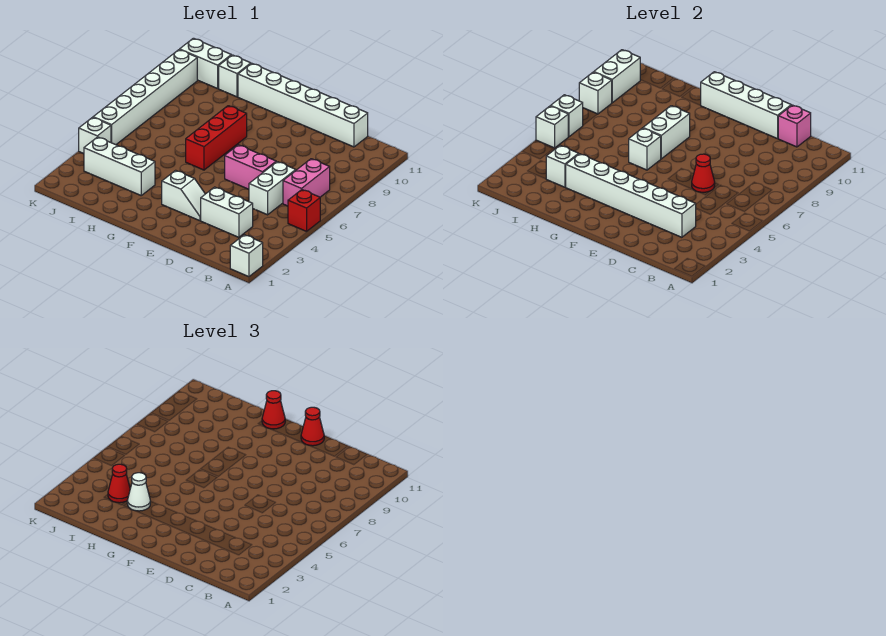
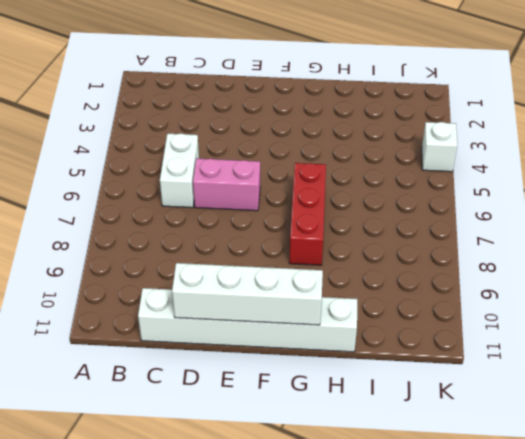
none -> white 1x1 brick [230,235,263,277]
none -> red 1x1 brick [288,190,320,231]
none -> pink 1x2 brick [283,159,330,206]

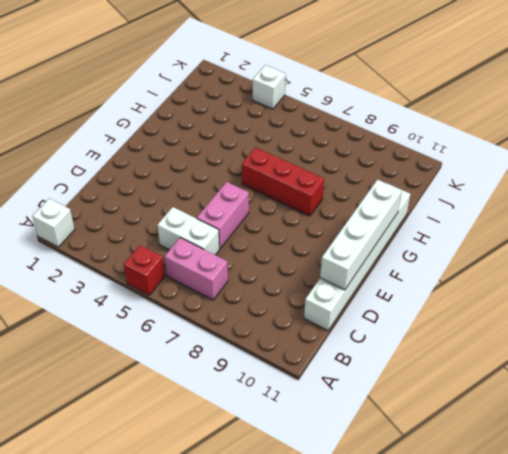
none -> white 1x2 brick [201,187,253,237]
none -> white 1x2 slope [162,170,205,221]
none -> white 1x3 brick [84,137,155,195]

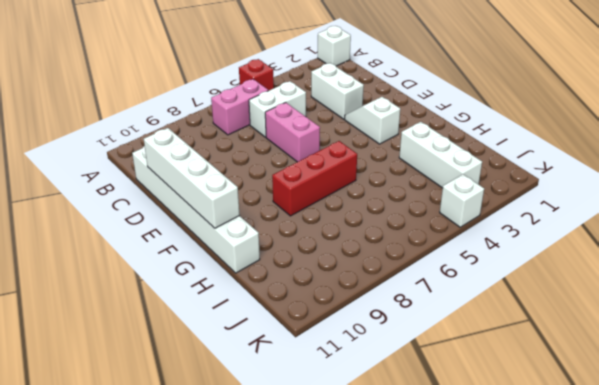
none -> white 1x1 brick [219,55,251,97]
none -> white 1x2 brick [180,38,231,89]
none -> white 1x6 brick [93,50,197,145]

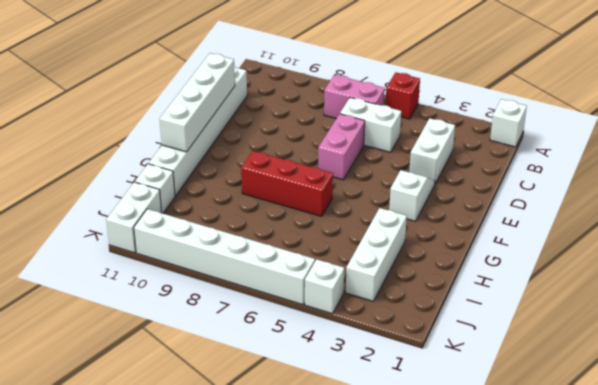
none -> white 1x6 brick [566,154,696,237]
none -> pink 1x1 brick [778,105,811,147]
none -> red 1x1 cone [692,154,715,192]

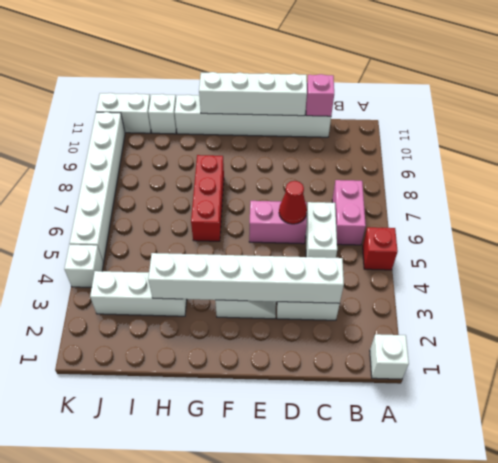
none -> white 1x1 brick [629,128,661,170]
none -> white 1x2 brick [643,106,690,159]
none -> white 1x1 brick [546,145,578,187]

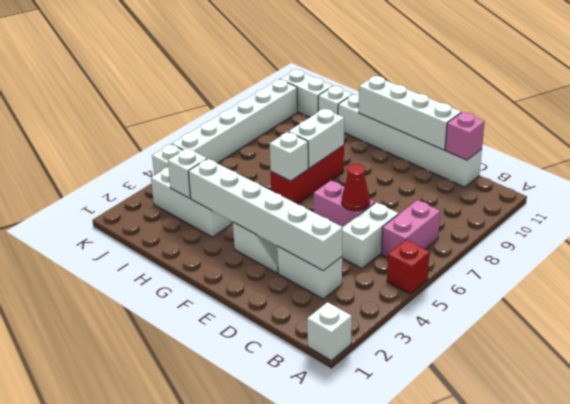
none -> white 1x1 brick [536,106,568,148]
none -> white 1x1 brick [551,95,583,137]
none -> white 1x1 brick [579,72,612,114]

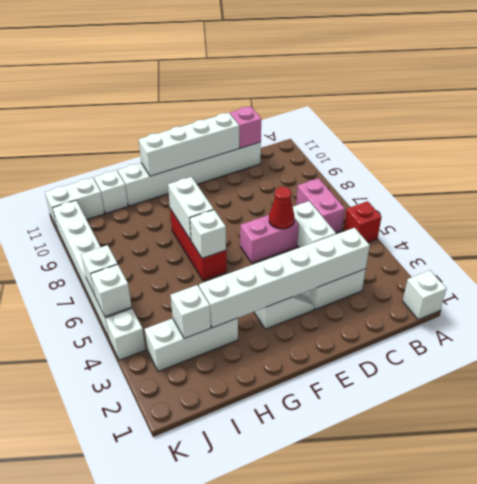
none -> white 1x1 brick [579,72,612,114]
none -> white 1x2 brick [594,50,640,103]
none -> red 1x1 cone [301,407,324,446]

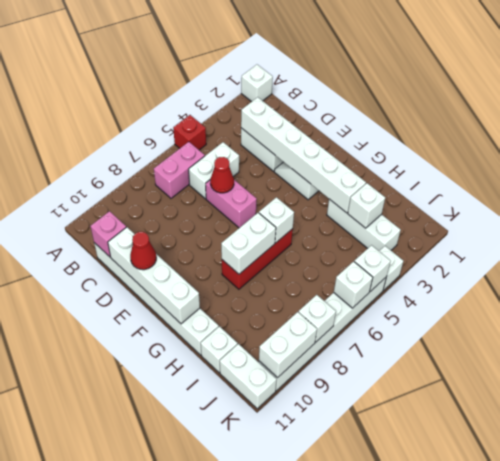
none -> red 1x1 cone [262,391,285,429]
none -> white 1x1 cone [127,473,150,511]
none -> red 1x1 cone [108,464,130,503]

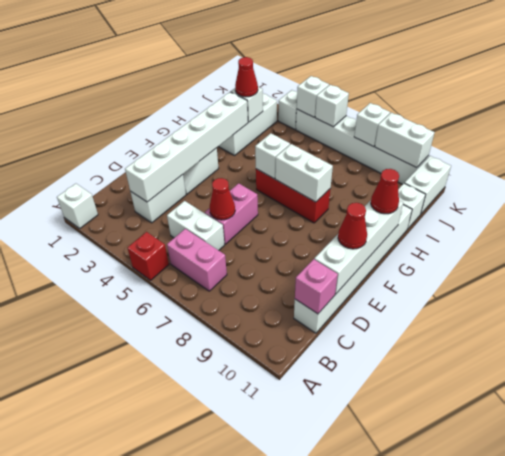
none -> white 1x1 cone [127,473,150,511]

